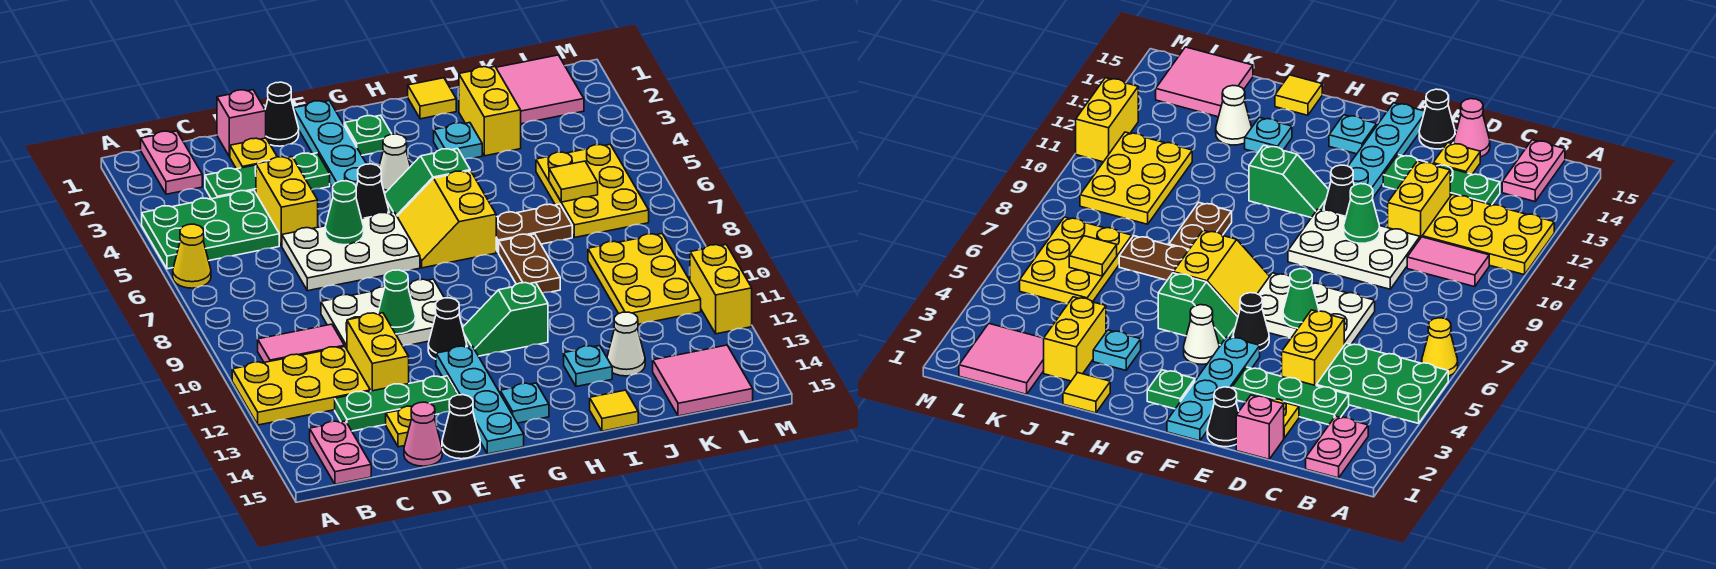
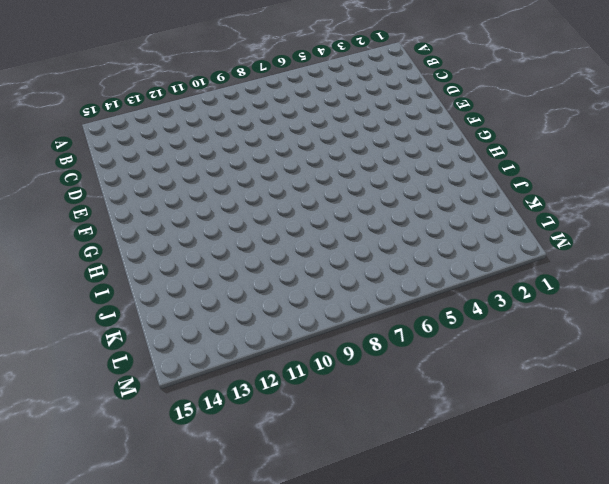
none -> green 2x3 plate [142,190,279,269]
none -> yellow 1x1 cone [173,224,211,288]
none -> yellow 2x3 plate [232,347,370,425]
none -> pink 1x2 plate [141,131,202,194]

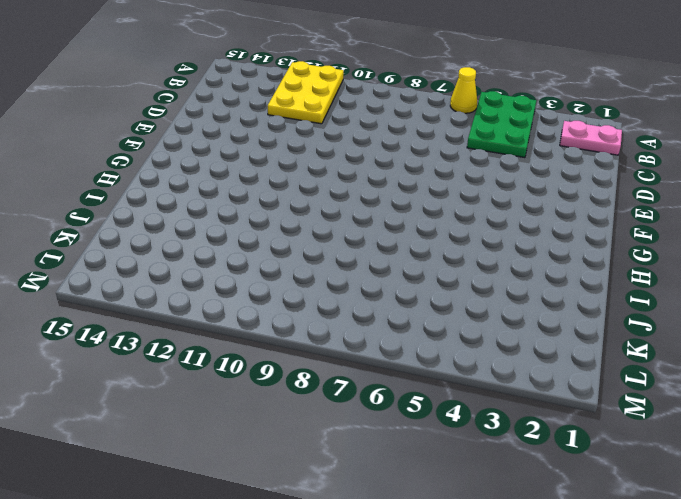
none -> pink 1x2 tile [258,324,344,362]
none -> pink 1x2 plate [310,421,371,484]
none -> green 1x3 plate [205,153,330,199]
none -> green 1x3 plate [335,376,458,431]

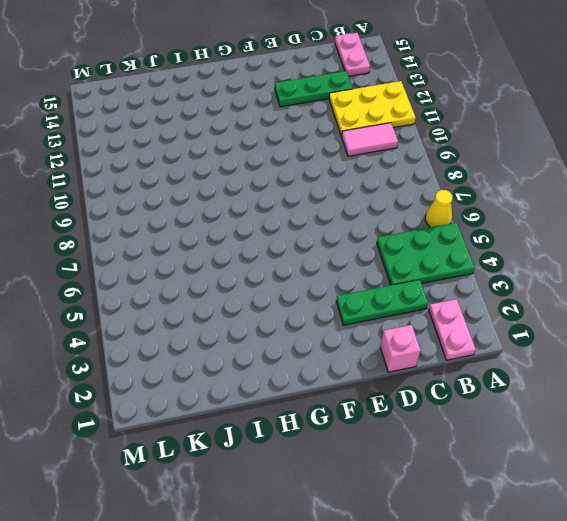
none -> yellow 1x1 plate [230,138,277,169]
none -> yellow 1x2 brick [256,157,318,246]
none -> white 2x3 plate [282,212,420,291]
none -> white 2x3 plate [321,279,444,349]

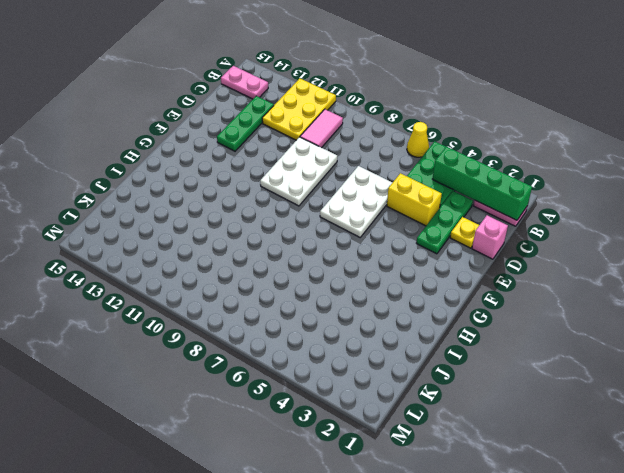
green 1x4 brick [433,147,532,220] -> none
none -> yellow 1x2 brick [347,313,409,391]
none -> yellow 1x1 plate [386,406,412,447]
none -> pink 1x1 cone [404,402,442,466]
none -> black 1x1 cone [265,82,299,146]

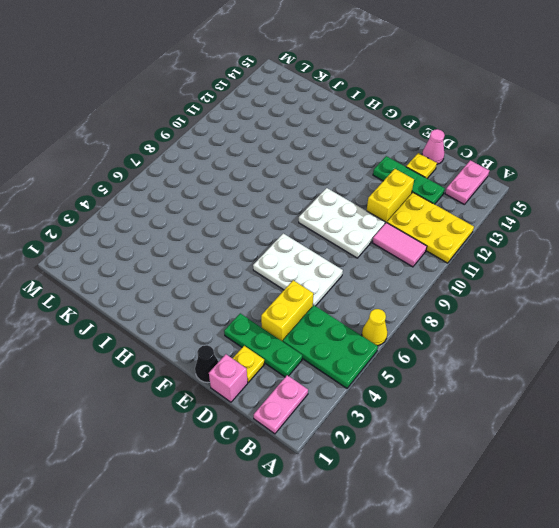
none -> black 1x1 cone [442,395,480,459]
none -> cyan 1x4 plate [294,101,366,188]
none -> black 1x1 cone [356,164,389,219]
none -> black 1x1 cone [428,298,467,359]

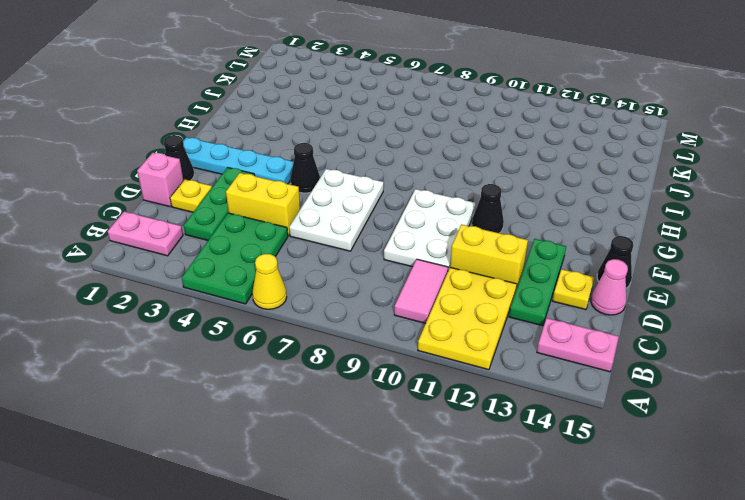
none -> cyan 1x4 plate [436,346,524,454]
none -> green 1x1 plate [344,115,391,155]
none -> white 1x1 cone [379,134,410,193]
none -> green 1x2 slope [385,149,470,216]

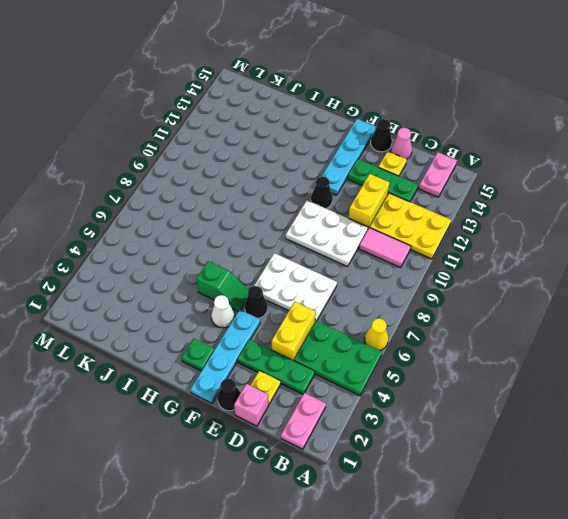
none -> yellow 2x2 slope [397,171,496,268]
none -> green 1x2 slope [463,282,548,356]
none -> cyan 1x1 plate [500,383,549,423]
none -> yellow 1x1 tile [408,78,456,119]

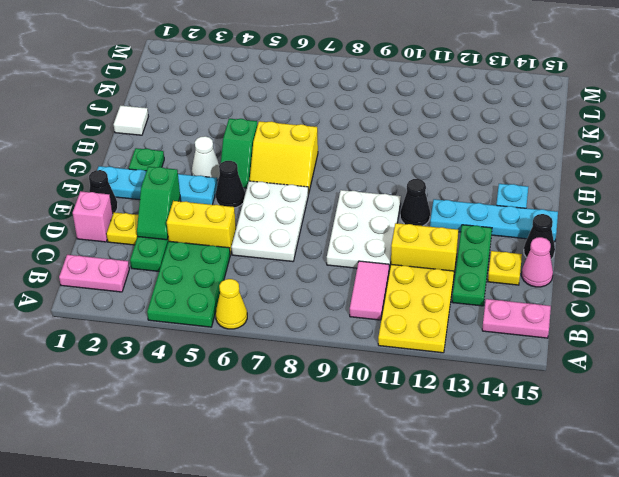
green 1x2 slope [137,167,180,240] -> green 1x2 slope moved to [463,282,548,356]
white 1x1 tile [114,106,148,135] -> yellow 1x1 tile [408,78,456,119]
none -> cyan 1x1 plate [434,123,482,159]
none -> brown 1x2 plate [496,204,572,253]
none -> brown 1x2 plate [499,234,560,293]
none -> cyan 1x1 plate [564,346,612,387]

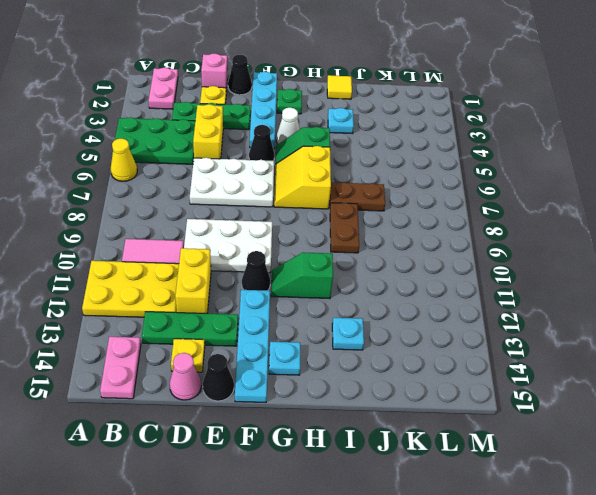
none -> yellow 1x1 tile [590,390,638,431]
none -> yellow 1x2 brick [459,66,521,156]
none -> white 1x1 cone [607,312,645,376]
none -> pink 2x2 tile [496,55,584,124]

